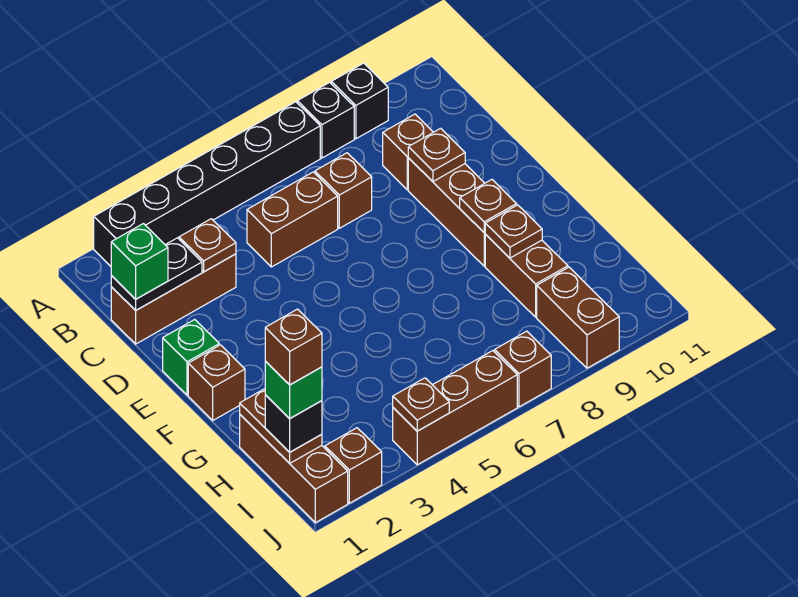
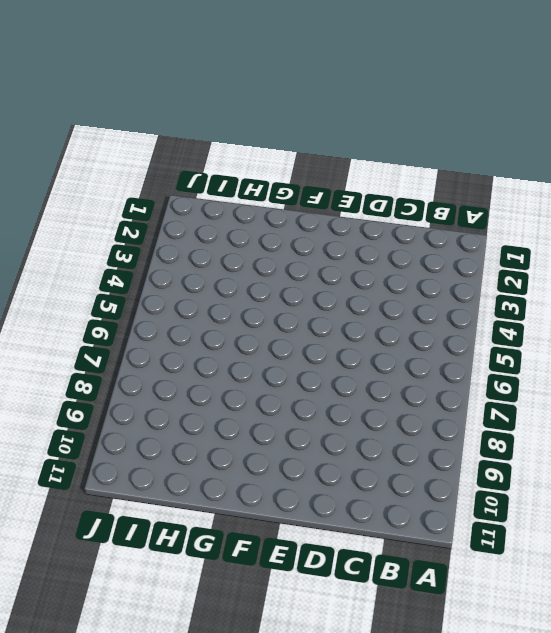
none -> black 1x6 brick [94,102,320,266]
none -> black 1x1 brick [297,82,354,158]
none -> black 1x1 brick [331,63,388,139]

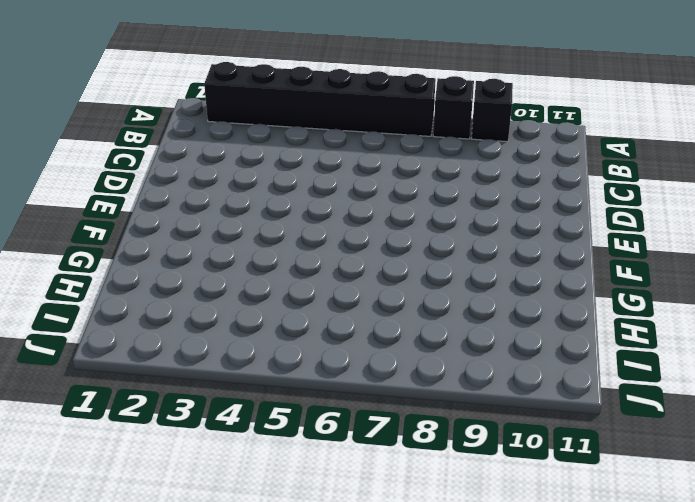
none -> brown 1x3 brick [111,254,236,344]
none -> brown 1x2 brick [247,172,338,267]
none -> brown 1x1 brick [315,153,372,228]

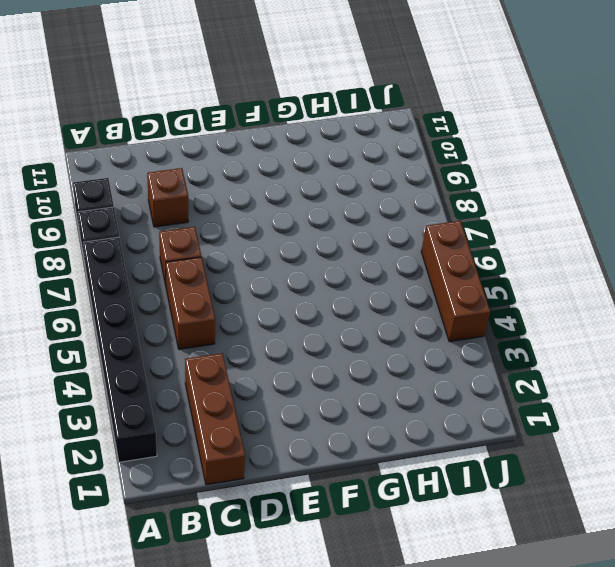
none -> brown 1x3 brick [408,158,486,266]
none -> green 1x1 brick [163,320,219,395]
none -> brown 1x1 brick [188,345,245,420]

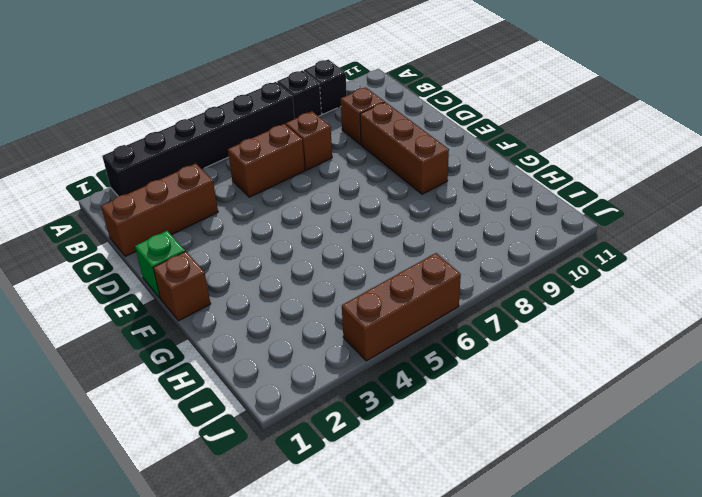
none -> brown 1x2 brick [485,235,568,317]
none -> brown 1x3 brick [240,415,348,523]
none -> brown 1x2 brick [537,267,619,368]

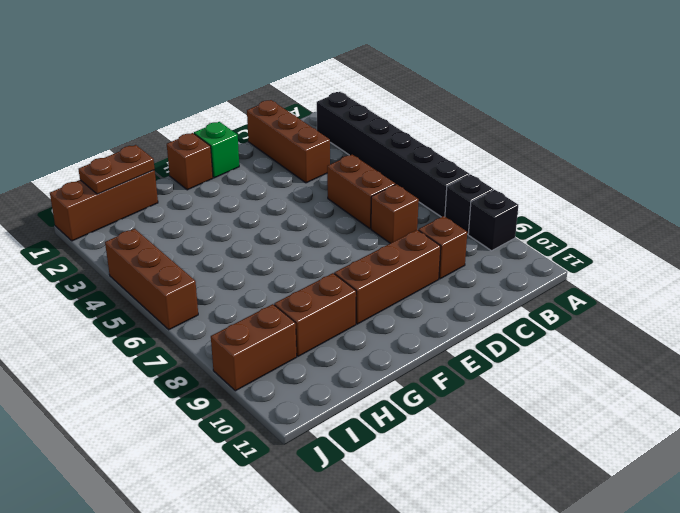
none -> brown 1x1 brick [325,428,382,503]
none -> brown 1x1 brick [495,331,551,407]
none -> black 1x2 plate [111,238,202,310]

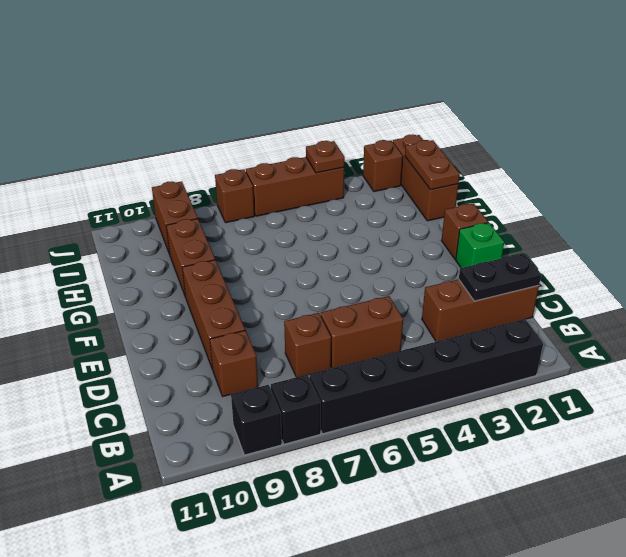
none -> brown 1x1 plate [179,219,236,272]
none -> brown 1x1 plate [408,128,465,181]
none -> brown 1x1 plate [460,180,517,233]

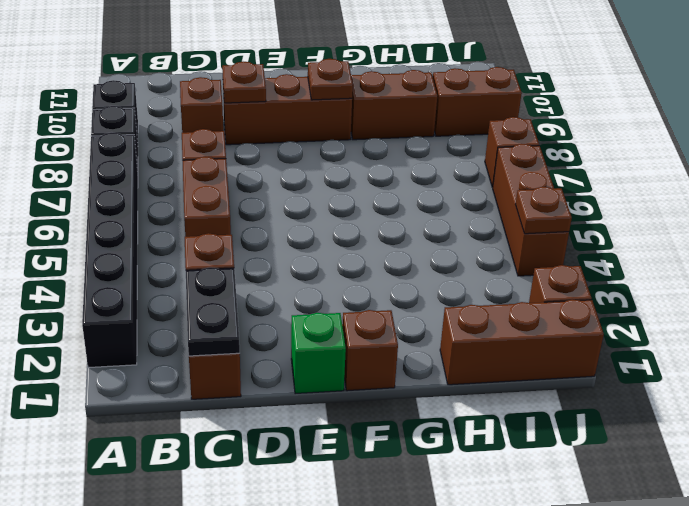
none -> brown 1x1 plate [485,205,542,258]
none -> brown 1x2 plate [240,389,322,463]
none -> green 1x1 brick [111,224,168,299]

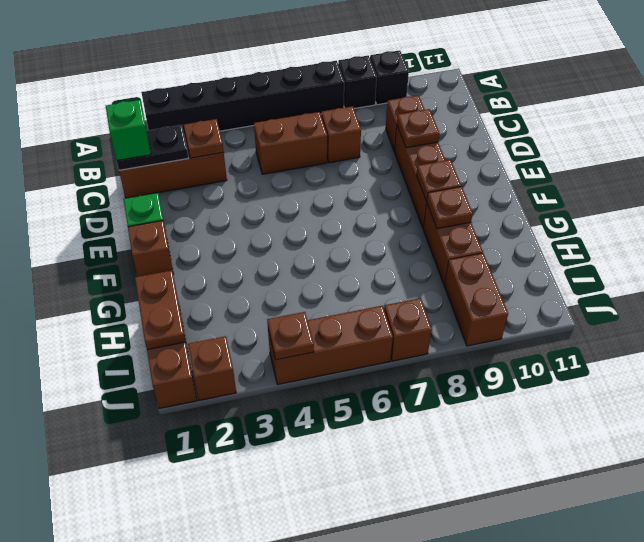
none -> black 1x1 brick [265,395,322,452]
none -> green 1x1 brick [265,361,322,419]
none -> brown 1x1 brick [265,309,322,385]

